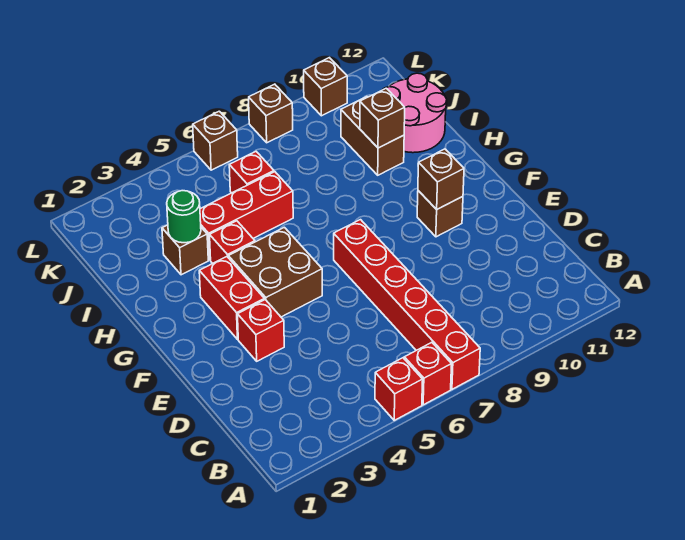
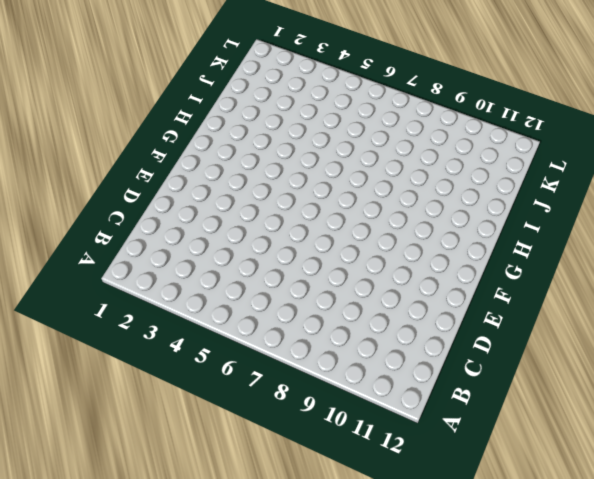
none -> red 1x1 brick [375,358,423,420]
none -> red 1x1 brick [404,342,452,405]
none -> red 1x6 brick [334,220,480,389]

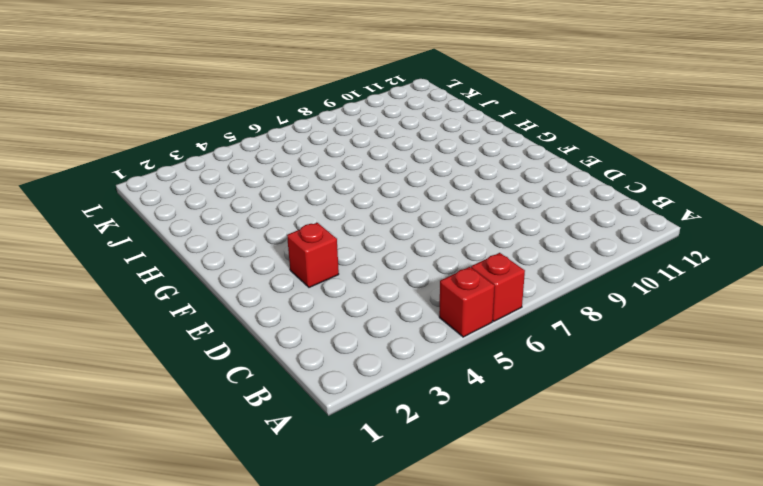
none -> red 1x6 brick [334,220,480,389]
none -> red 1x2 brick [199,257,264,339]
none -> brown 2x2 brick [228,227,322,317]

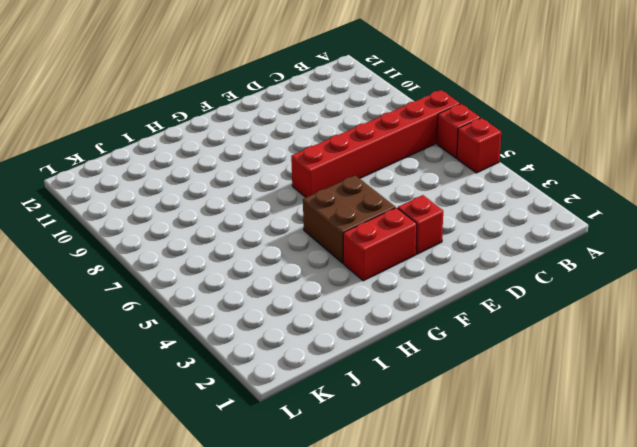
none -> brown 1x1 brick [417,191,463,237]
none -> red 1x1 brick [210,221,255,263]
none -> brown 1x1 brick [162,225,208,275]

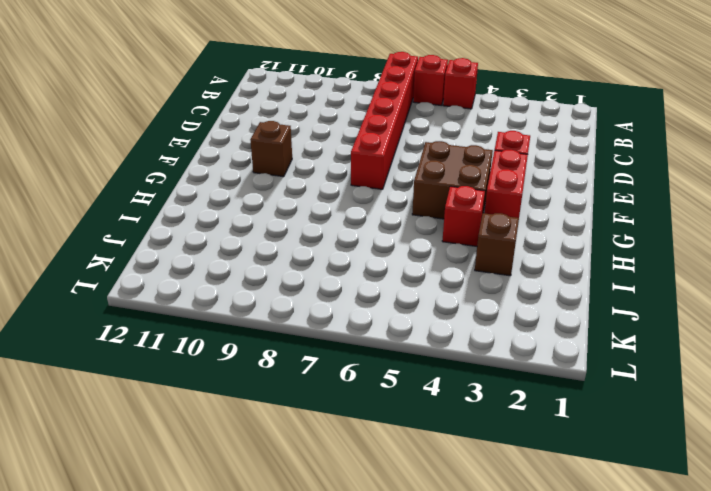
none -> red 1x3 brick [200,172,293,260]
none -> brown 1x2 brick [341,97,404,175]
none -> pink 2x2 round brick [383,73,447,153]

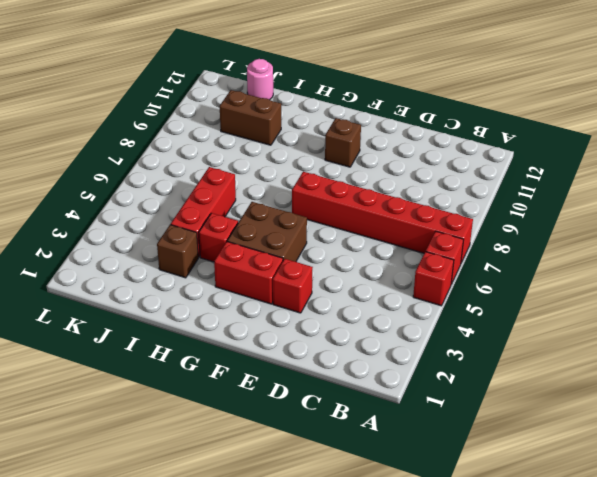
pink 1x1 round brick [247,59,273,100] -> pink 2x2 round brick [383,73,447,153]
none -> red 1x1 brick [229,152,274,193]
none -> brown 1x1 brick [193,111,238,170]
none -> brown 1x1 brick [249,84,293,143]

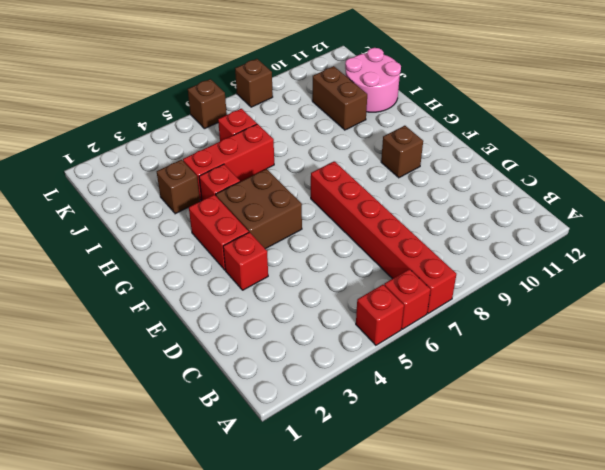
none -> brown 1x1 brick [304,58,347,116]
none -> brown 1x1 brick [418,149,464,209]
none -> green 1x1 round brick [167,191,201,243]

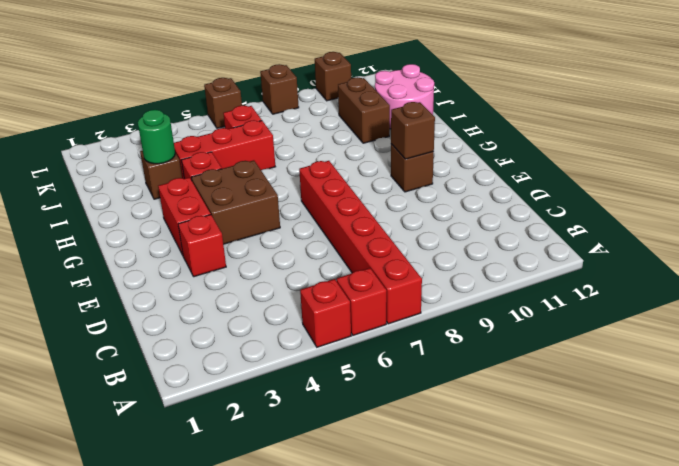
none -> brown 1x1 brick [360,88,405,148]

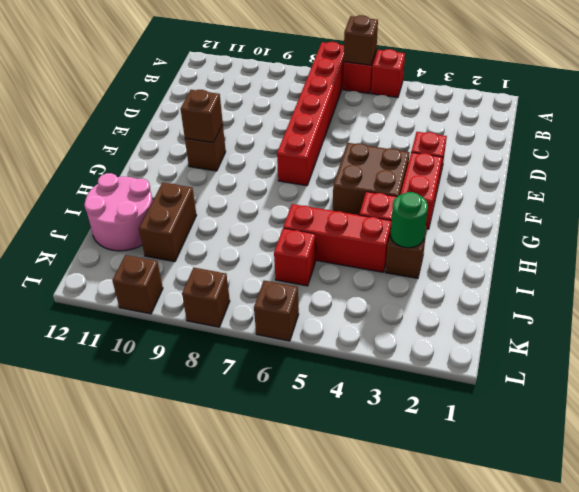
brown 1x1 brick [344,15,378,65] -> brown 1x1 brick moved to [360,88,405,148]

